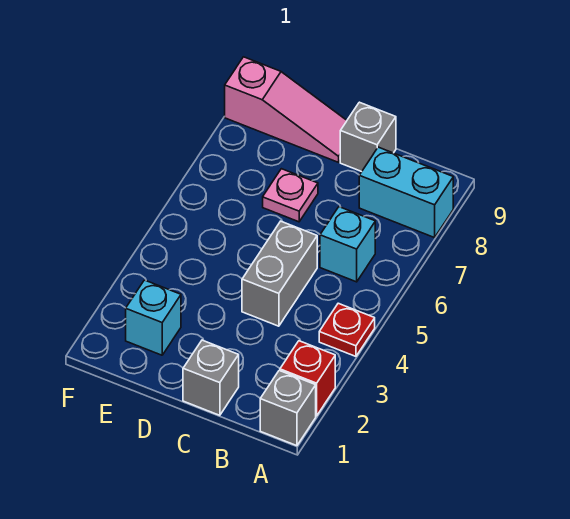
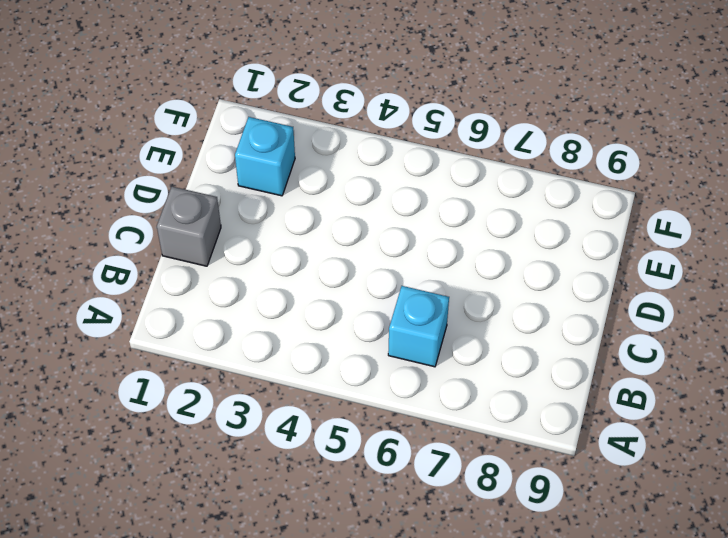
none -> grey 1x1 brick [260,371,316,446]
none -> red 1x1 brick [280,341,335,416]

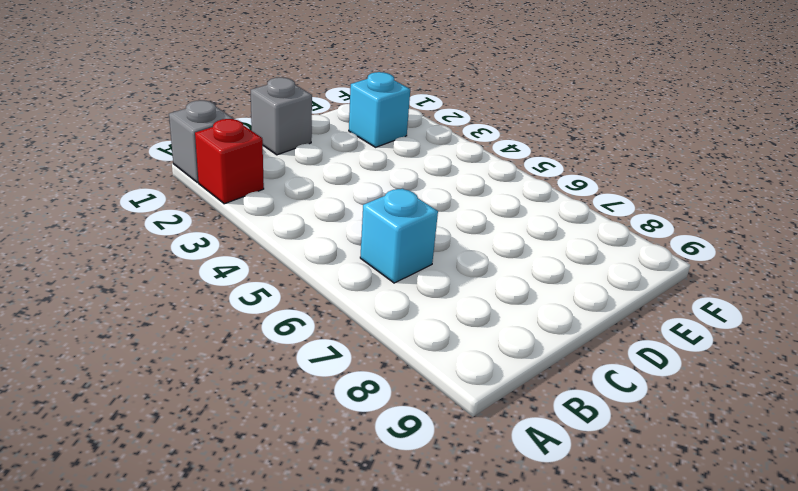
none -> red 1x1 plate [319,303,375,356]
none -> cyan 1x2 brick [359,147,453,238]

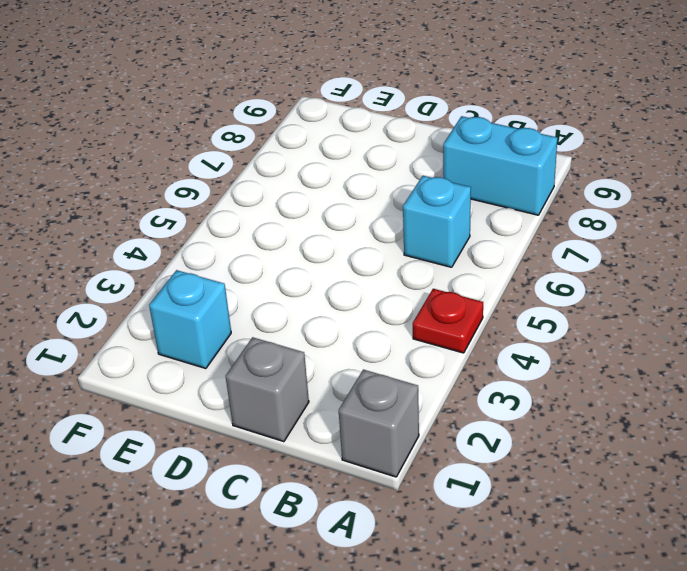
none -> red 1x1 brick [280,341,335,416]
none -> grey 1x2 brick [242,221,317,326]

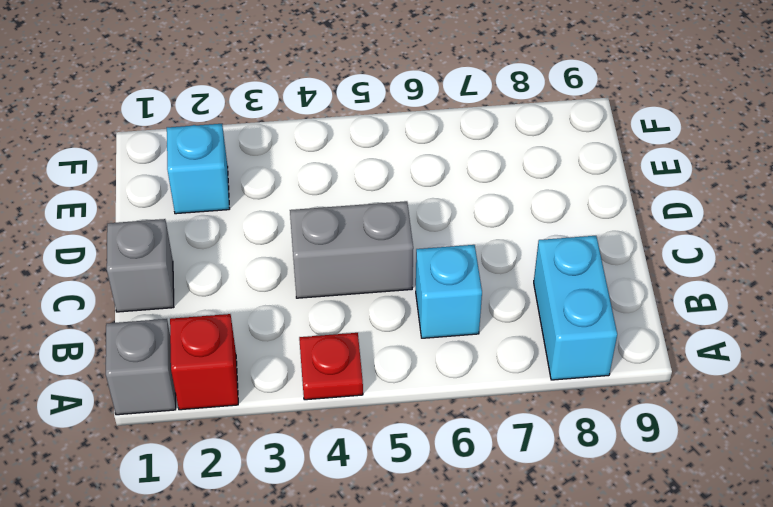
none -> grey 1x1 brick [340,102,396,172]
none -> pink 1x1 plate [263,169,318,222]

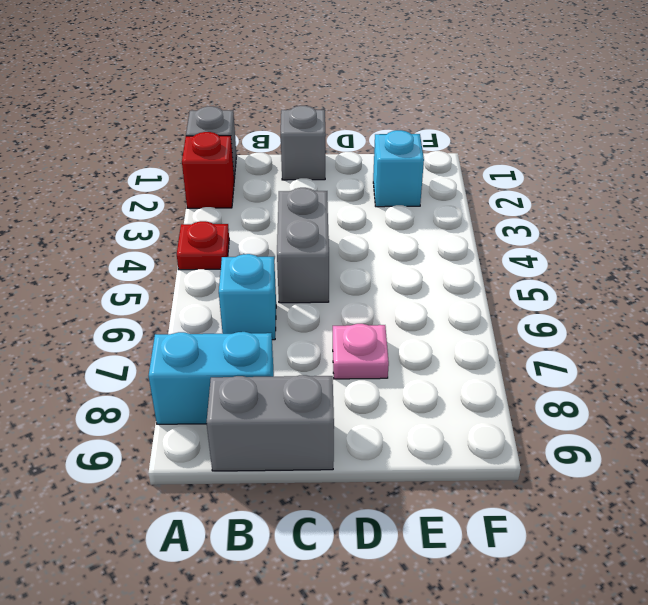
grey 1x2 brick [207,375,334,471] -> grey 1x1 brick [340,102,396,172]
none -> pink 1x3 slope [225,57,347,162]

